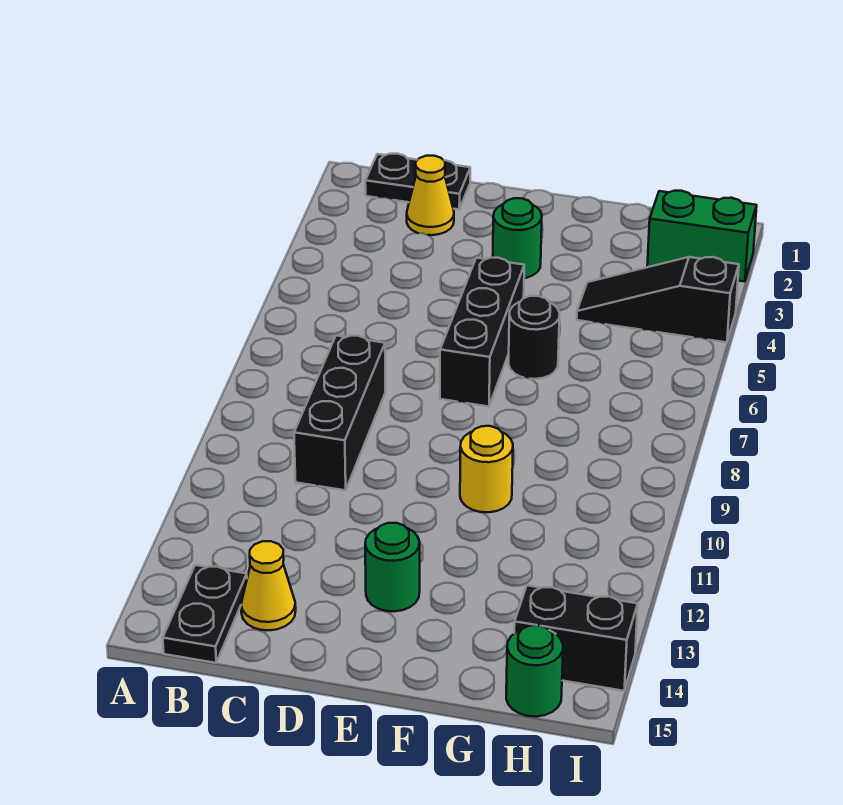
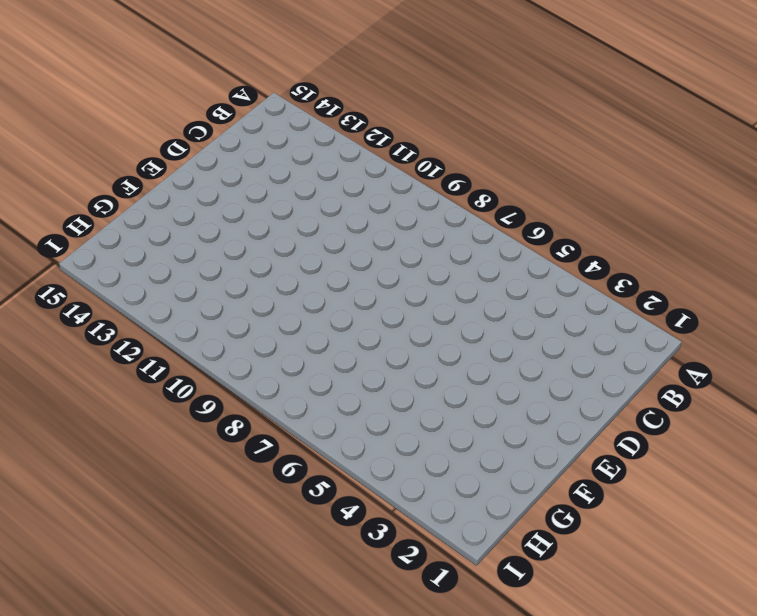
none -> black 1x2 plate [365,154,470,209]
none -> black 1x2 plate [163,565,247,663]
none -> yellow 1x1 cone [407,156,454,235]

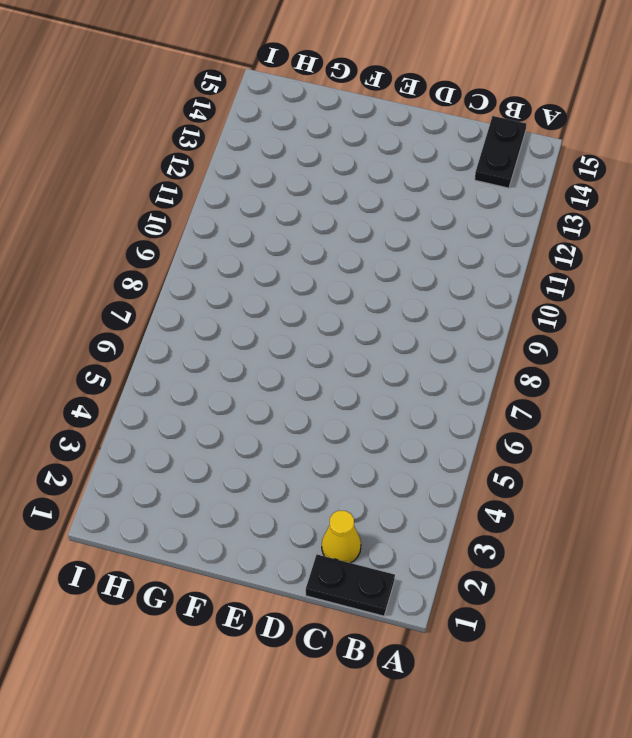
none -> black 1x3 brick [294,335,385,490]
none -> yellow 1x1 cone [241,541,296,630]
none -> green 1x1 round brick [493,198,542,278]

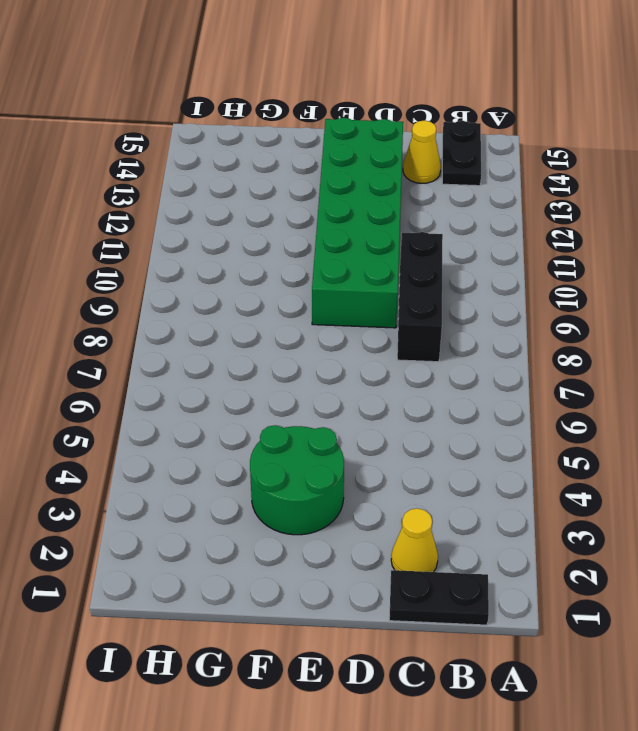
green 2x6 brick [312,118,403,328] -> green 1x1 round brick [365,523,420,611]
green 2x2 round brick [250,425,344,535] -> green 1x1 round brick [493,198,542,278]
none -> black 1x3 brick [440,258,524,407]
none -> black 1x1 round brick [508,296,560,379]
none -> yellow 1x1 round brick [460,426,513,512]

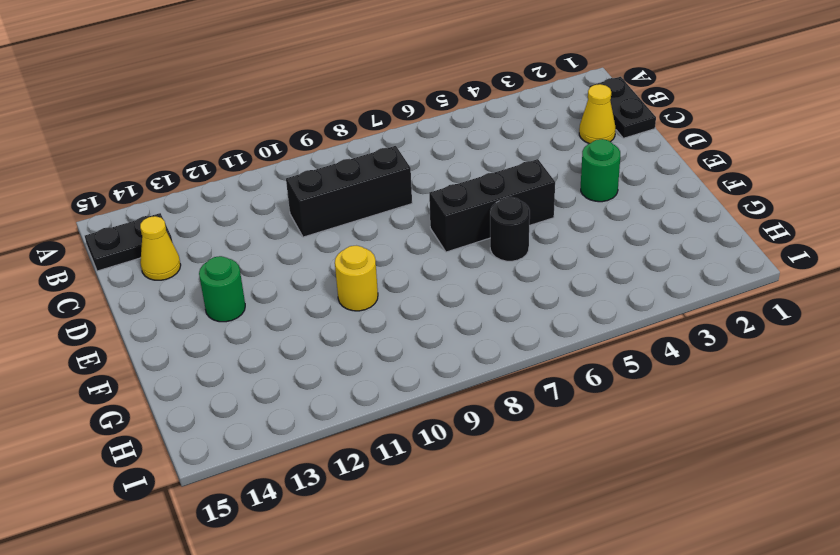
none -> black 1x3 slope [577,257,739,342]
none -> green 1x2 brick [647,191,757,282]
none -> black 1x2 brick [514,585,638,691]

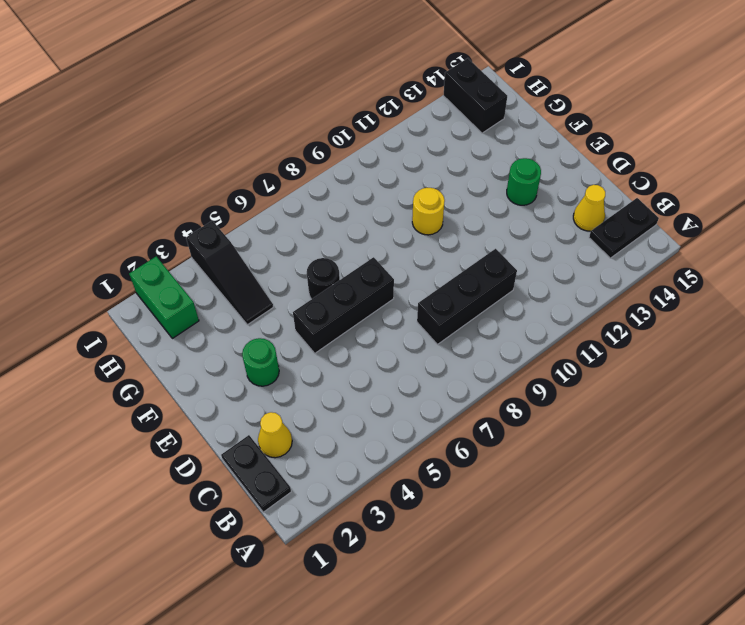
none -> green 1x1 round brick [506,625,563,717]

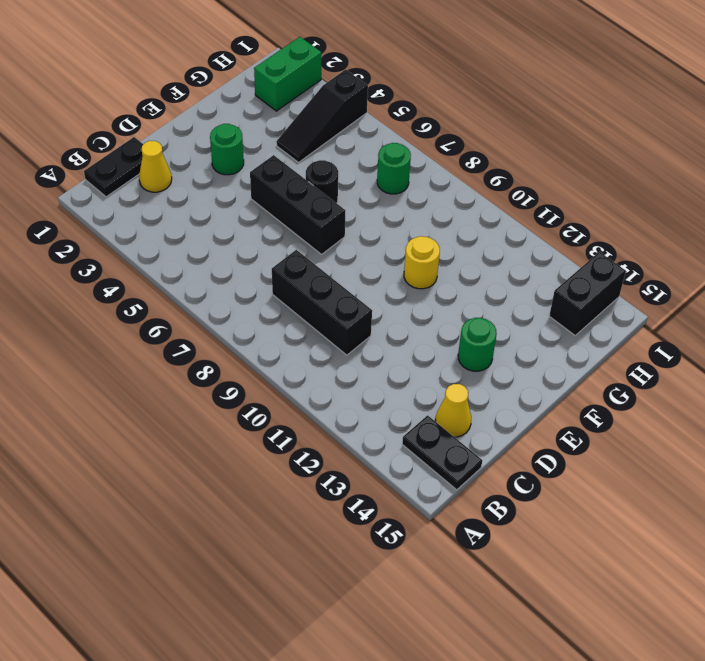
green 1x1 round brick [377,143,411,194] -> green 1x1 round brick moved to [506,625,563,717]

